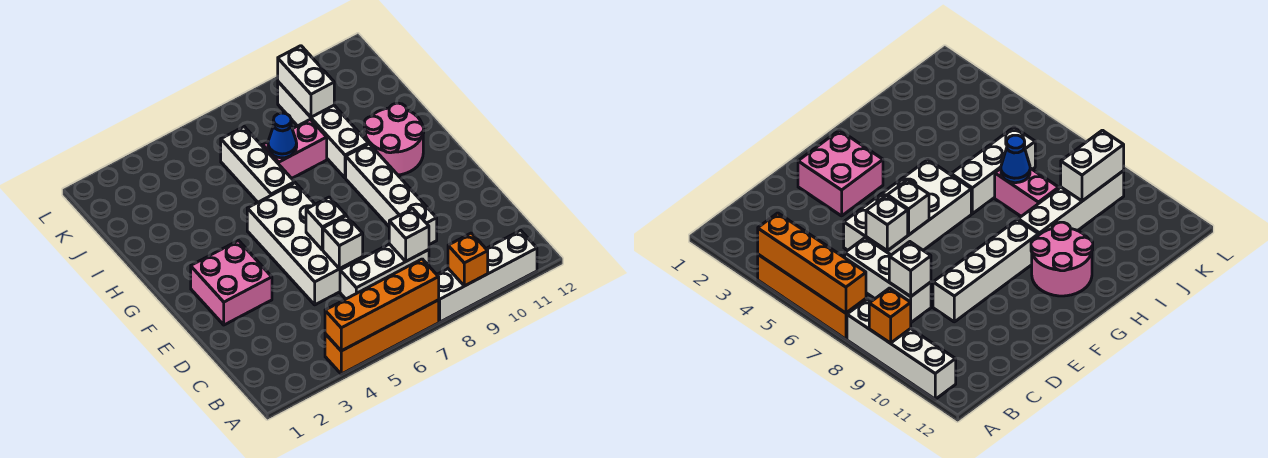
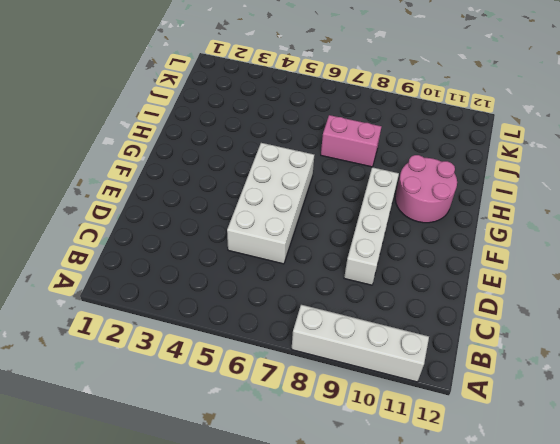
none -> orange 1x4 brick [325,300,439,374]
none -> white 1x3 brick [340,244,429,299]
none -> pink 2x2 brick [191,241,272,325]

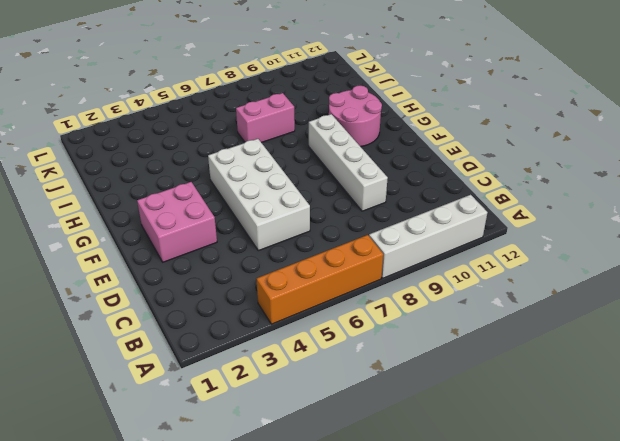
none -> white 1x3 brick [340,244,429,299]
none -> white 1x3 brick [221,127,295,202]
none -> white 1x4 brick [278,82,368,178]

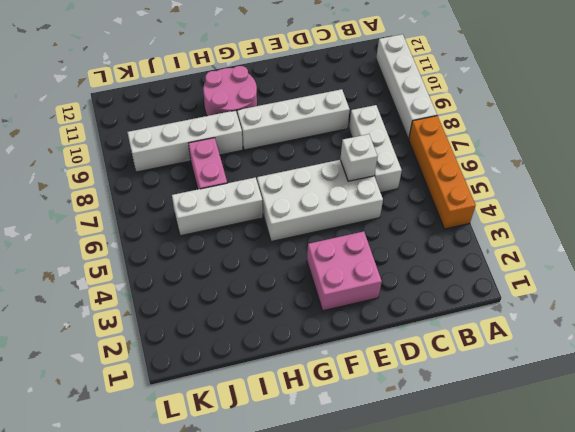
none -> orange 1x4 brick [325,259,439,351]
none -> orange 1x1 brick [448,233,488,286]
none -> white 1x1 brick [389,209,429,261]

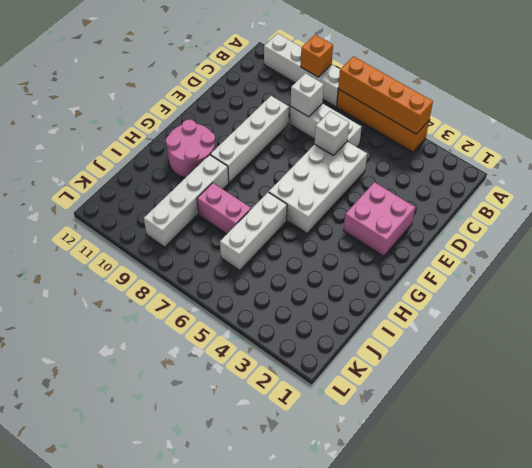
none -> white 1x1 brick [306,197,346,250]
none -> blue 1x1 cone [268,113,297,158]
none -> white 1x2 brick [278,46,334,117]

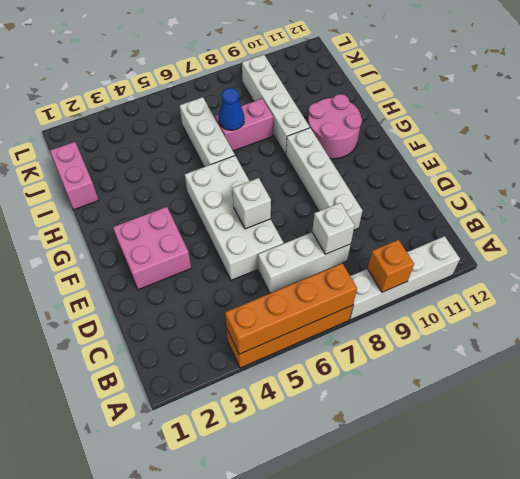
pink 1x2 brick [50,142,99,210] -> none
none -> white 1x1 brick [323,216,363,269]
none -> white 1x2 brick [278,46,334,117]

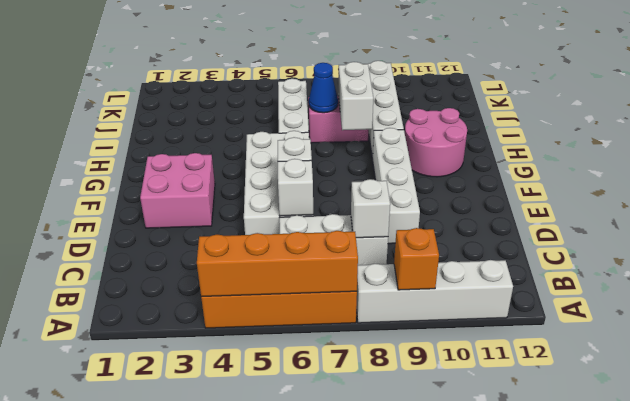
white 1x2 brick [338,62,373,130] -> white 1x2 brick moved to [278,46,334,117]

